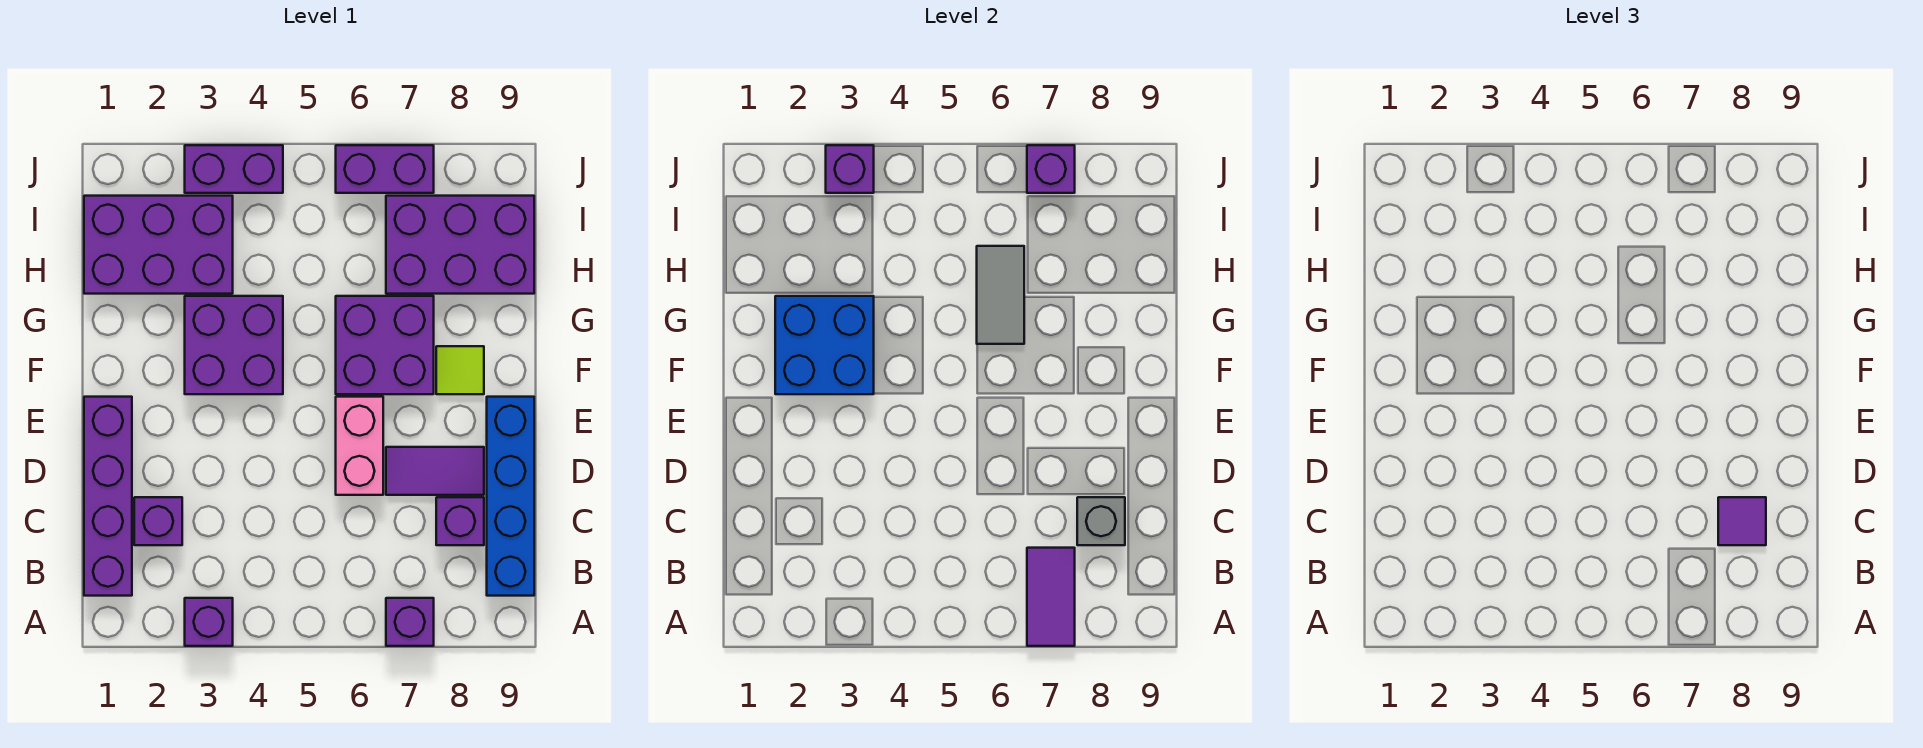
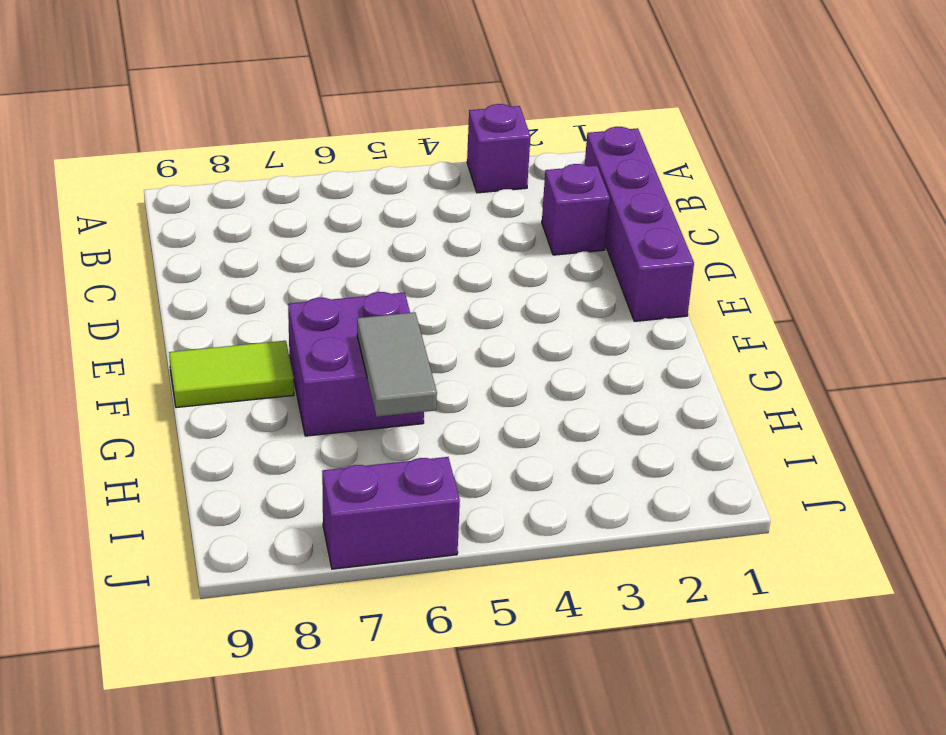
lime 1x2 tile [169,341,294,408] -> lime 1x1 tile [436,346,484,394]
none -> purple 1x1 brick [386,598,434,646]
none -> blue 1x4 brick [487,397,534,596]
none -> purple 1x1 brick [436,497,484,545]

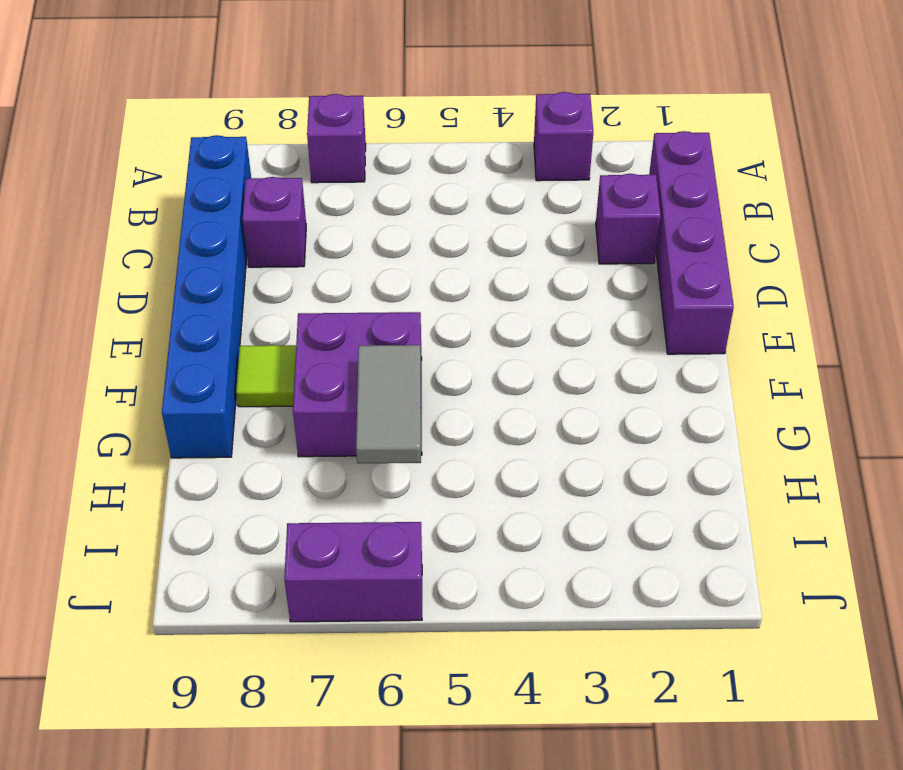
blue 1x6 brick [162,135,251,458] -> blue 1x4 brick [487,397,534,596]
none -> pink 1x2 brick [336,397,383,495]
none -> purple 1x2 tile [386,447,484,495]
none -> purple 2x2 brick [185,296,283,394]

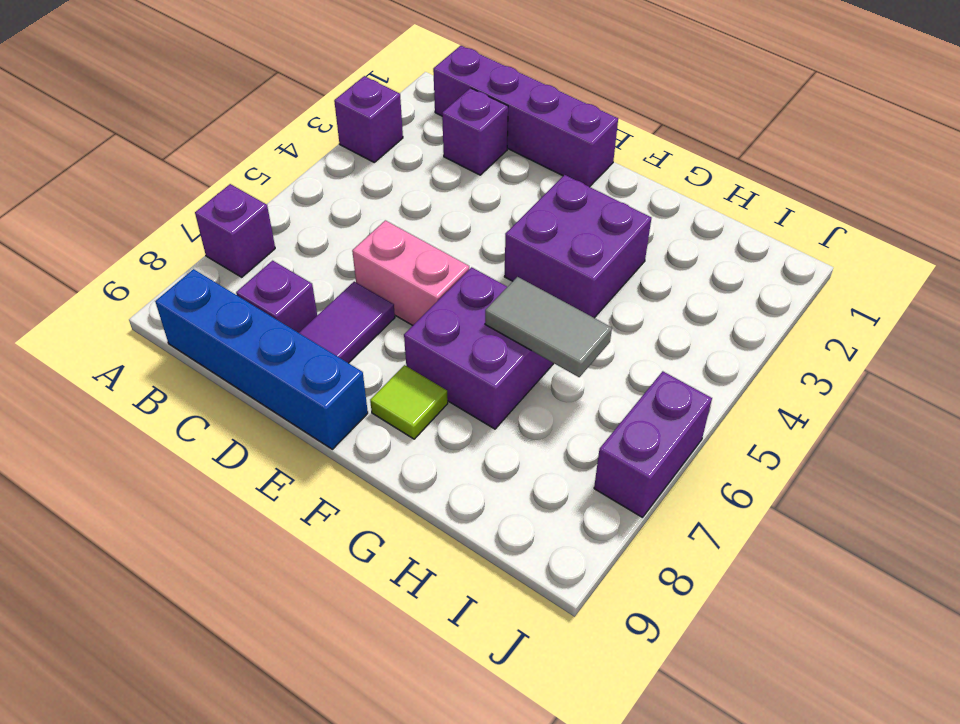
none -> purple 2x3 brick [84,196,233,294]
none -> purple 2x3 brick [386,196,534,294]
none -> purple 1x2 brick [185,145,283,193]

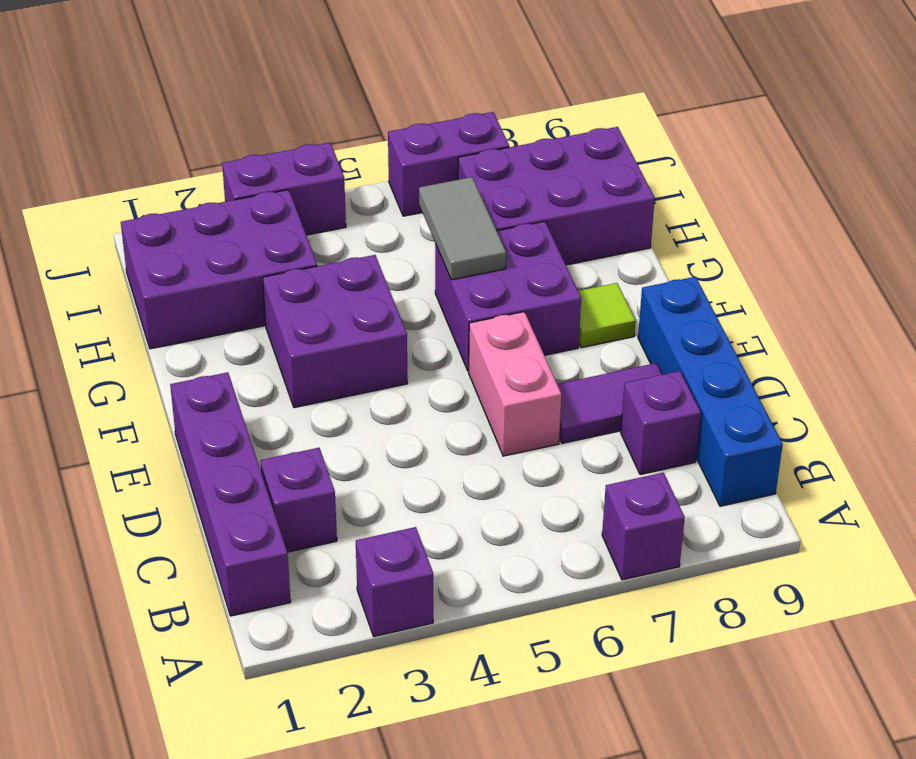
none -> purple 1x2 tile [1027,548,1075,646]
none -> grey 1x1 brick [1077,497,1125,545]
none -> blue 2x2 brick [775,296,874,394]

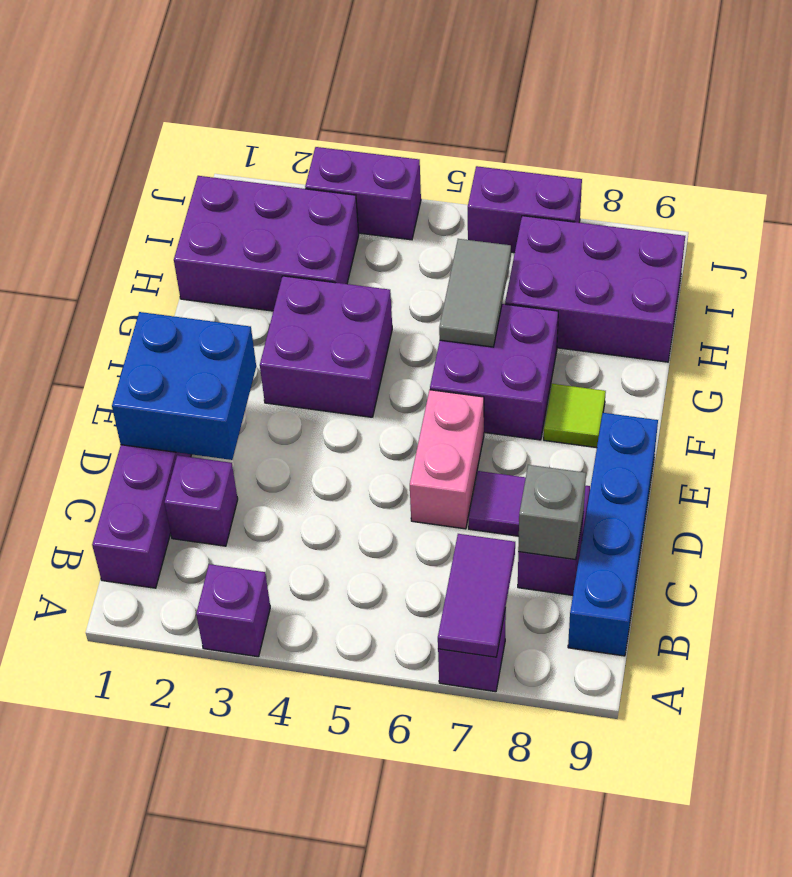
blue 2x2 brick [112,312,256,460] -> blue 2x2 brick moved to [775,296,874,394]
none -> purple 1x1 brick [826,145,874,193]
none -> purple 1x1 brick [1027,145,1075,193]
none -> purple 1x1 tile [1718,497,1766,545]

